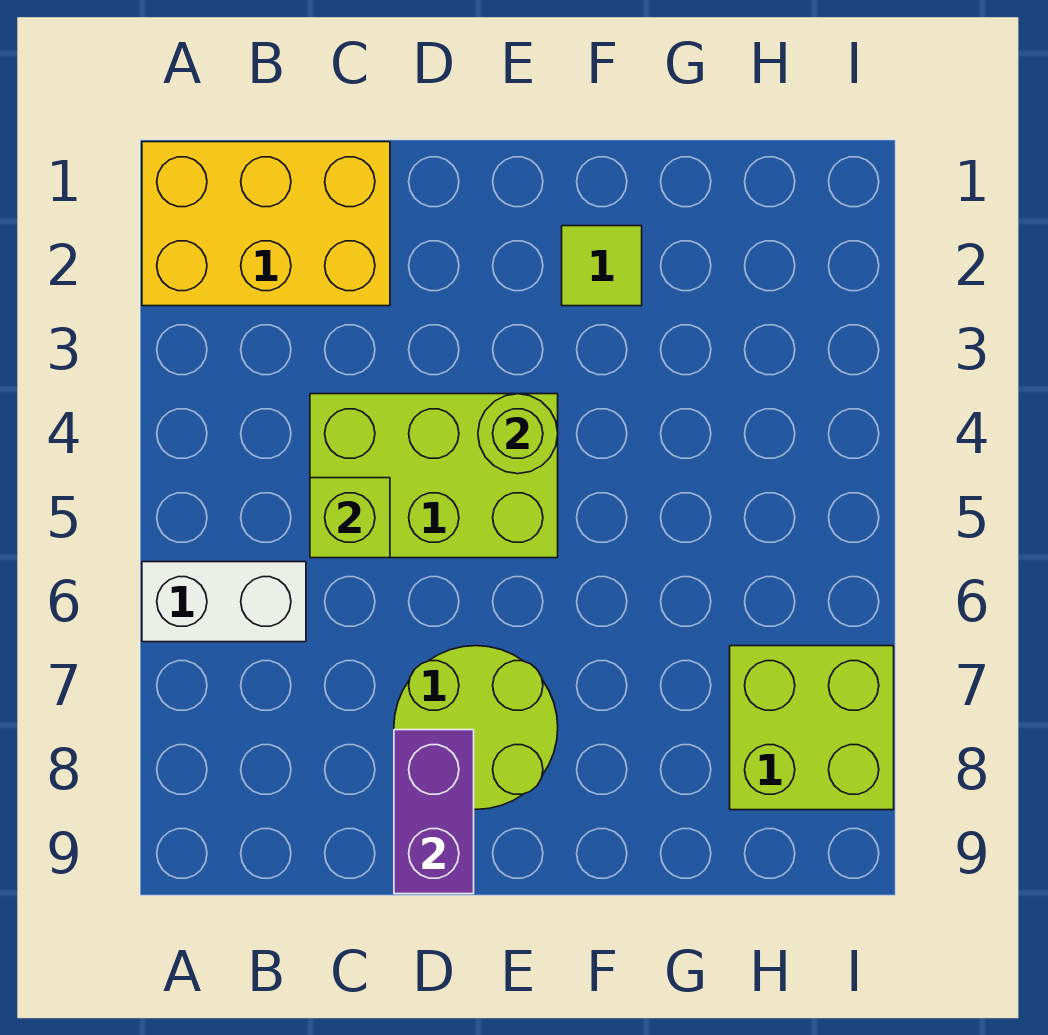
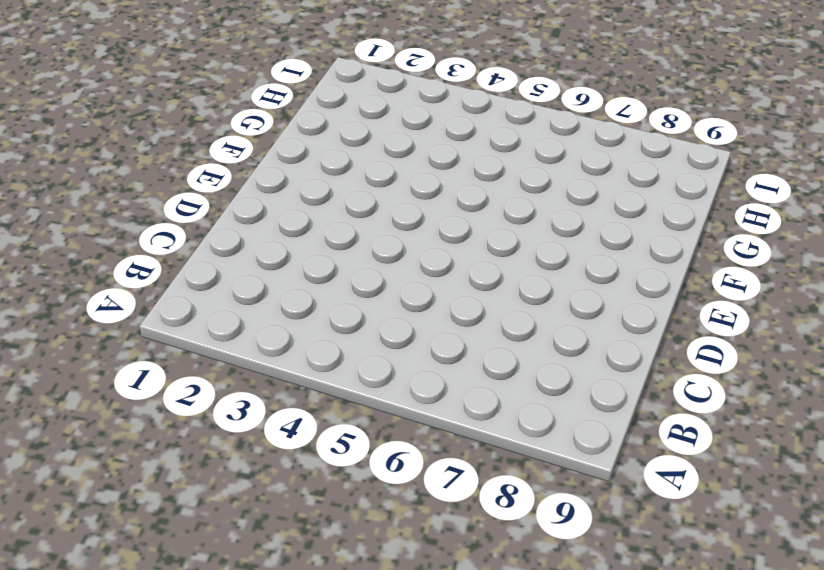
none -> yellow 2x3 brick [142,142,390,306]
none -> white 1x2 brick [142,562,306,642]

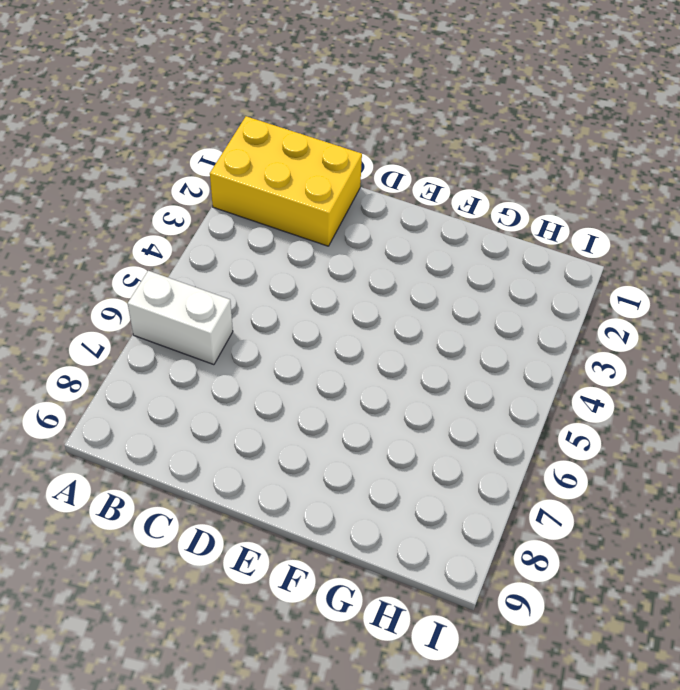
none -> lime 2x3 brick [310,394,558,558]
none -> lime 2x2 round brick [394,646,558,810]

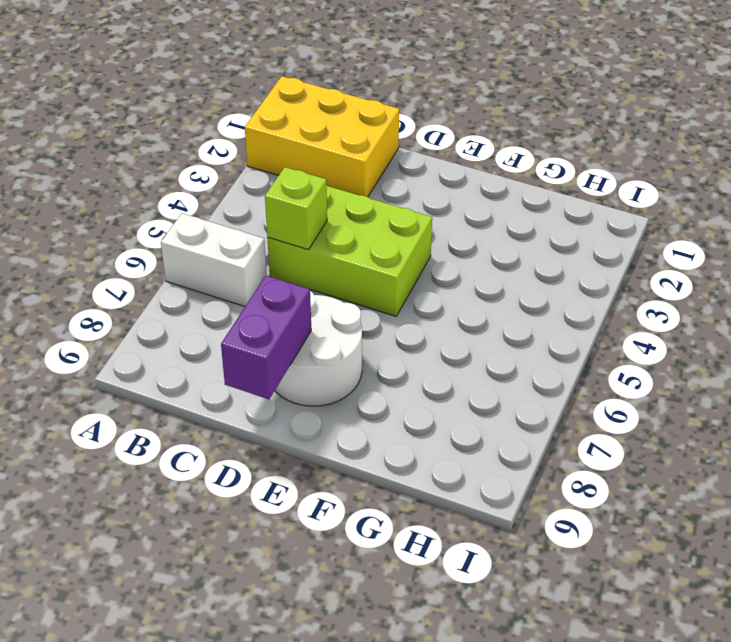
white 2x2 round brick [275,291,362,406] -> lime 2x2 round brick [394,646,558,810]
none -> lime 1x1 tile [562,226,642,306]
none -> lime 2x2 brick [730,646,894,810]

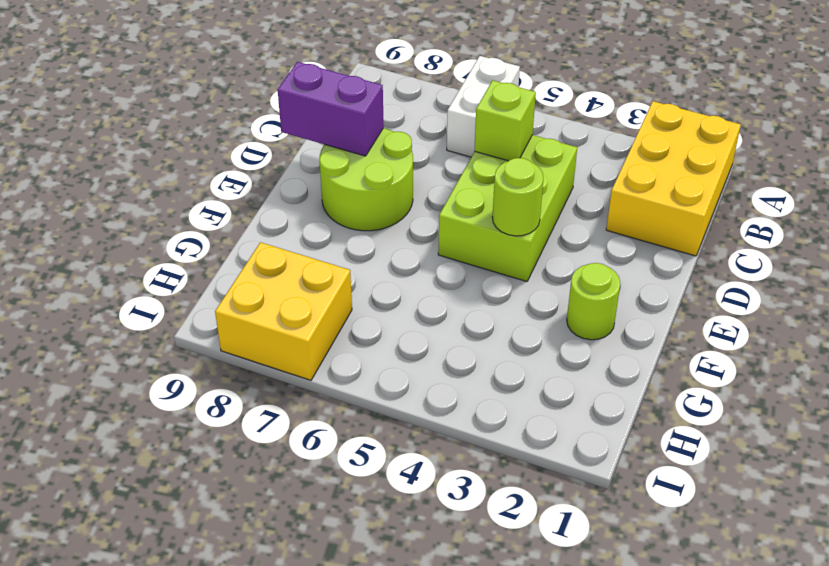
lime 1x1 round brick [567,263,620,340] -> lime 1x1 tile [562,226,642,306]
yellow 2x2 brick [215,242,352,380] -> lime 2x2 brick [730,646,894,810]

